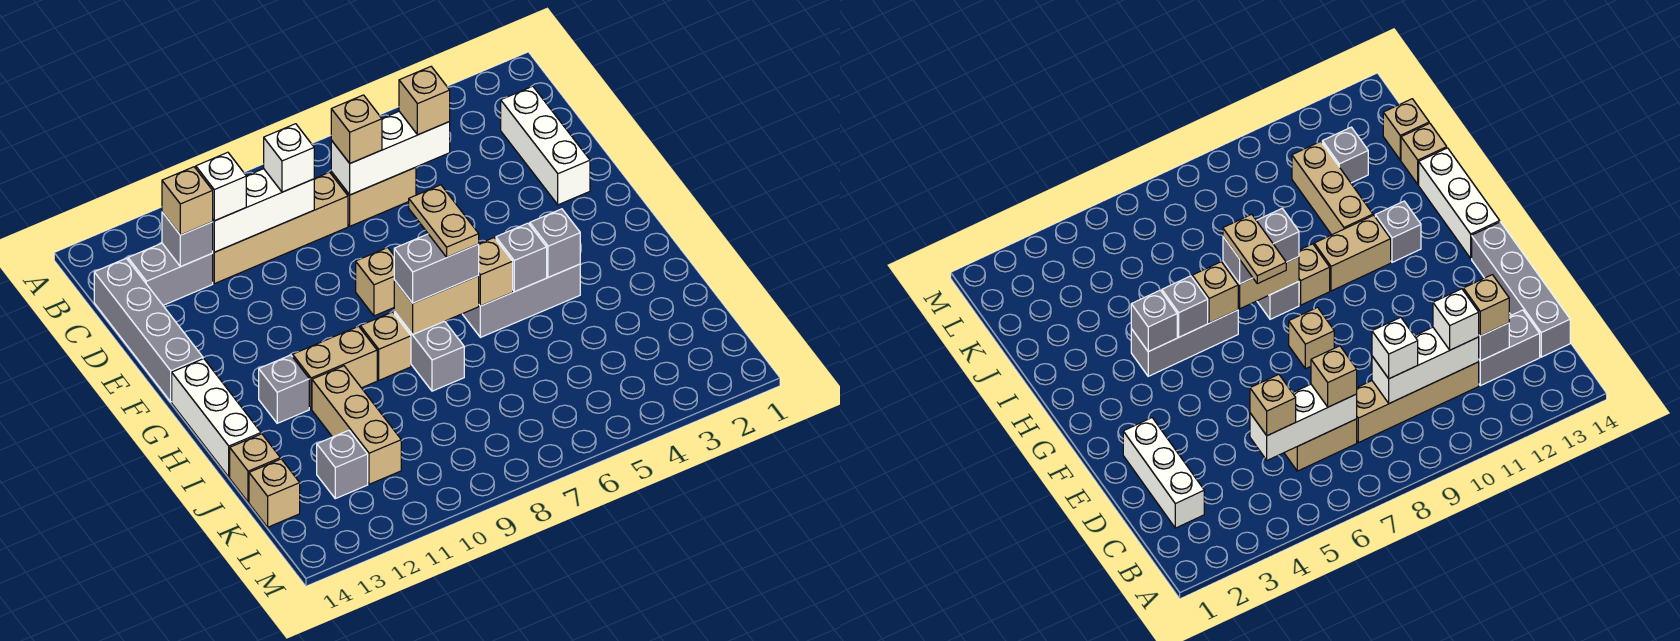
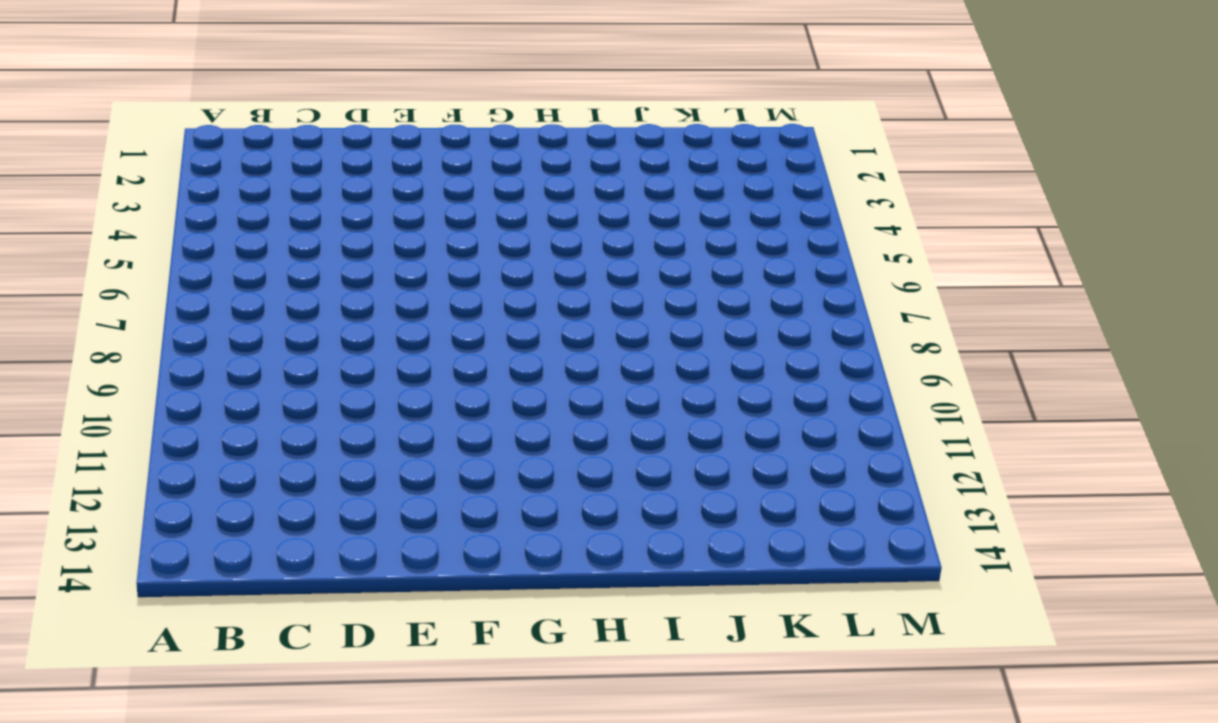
none -> white 1x3 brick [501,86,590,205]
none -> tan 1x2 brick [331,167,416,226]
none -> tan 1x4 brick [212,172,348,284]
none -> grey 1x2 brick [128,243,213,305]

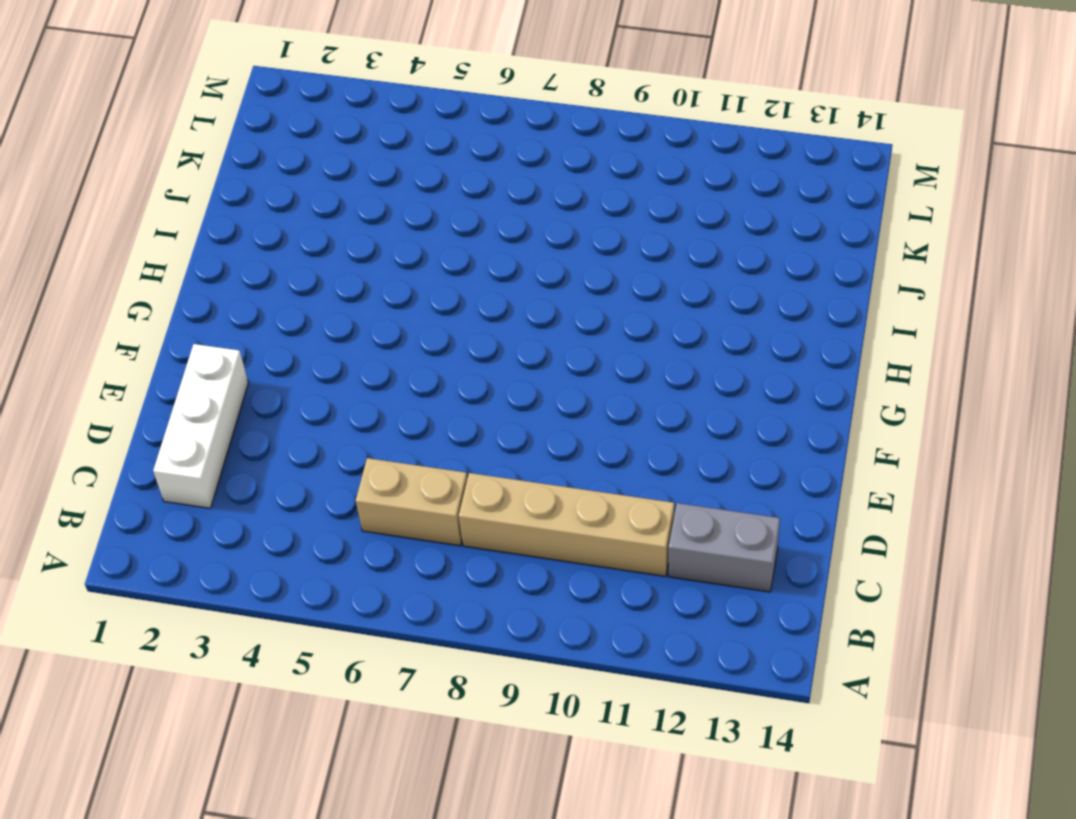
none -> grey 1x4 brick [94,258,203,402]
none -> tan 1x1 brick [356,248,394,316]
none -> white 1x3 brick [172,359,261,477]
none -> grey 1x3 brick [463,264,580,337]

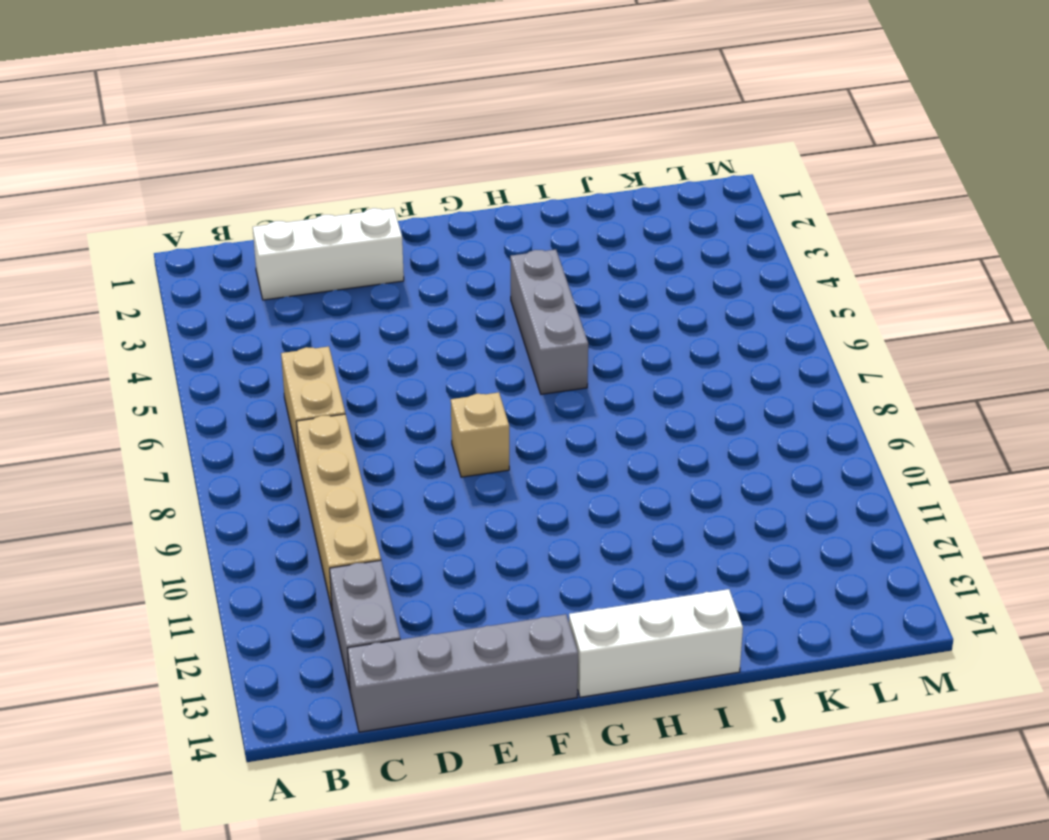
none -> grey 1x2 brick [394,312,464,391]
none -> tan 1x1 brick [360,312,411,380]
none -> tan 1x2 brick [293,326,377,409]
none -> grey 1x1 brick [259,355,309,423]

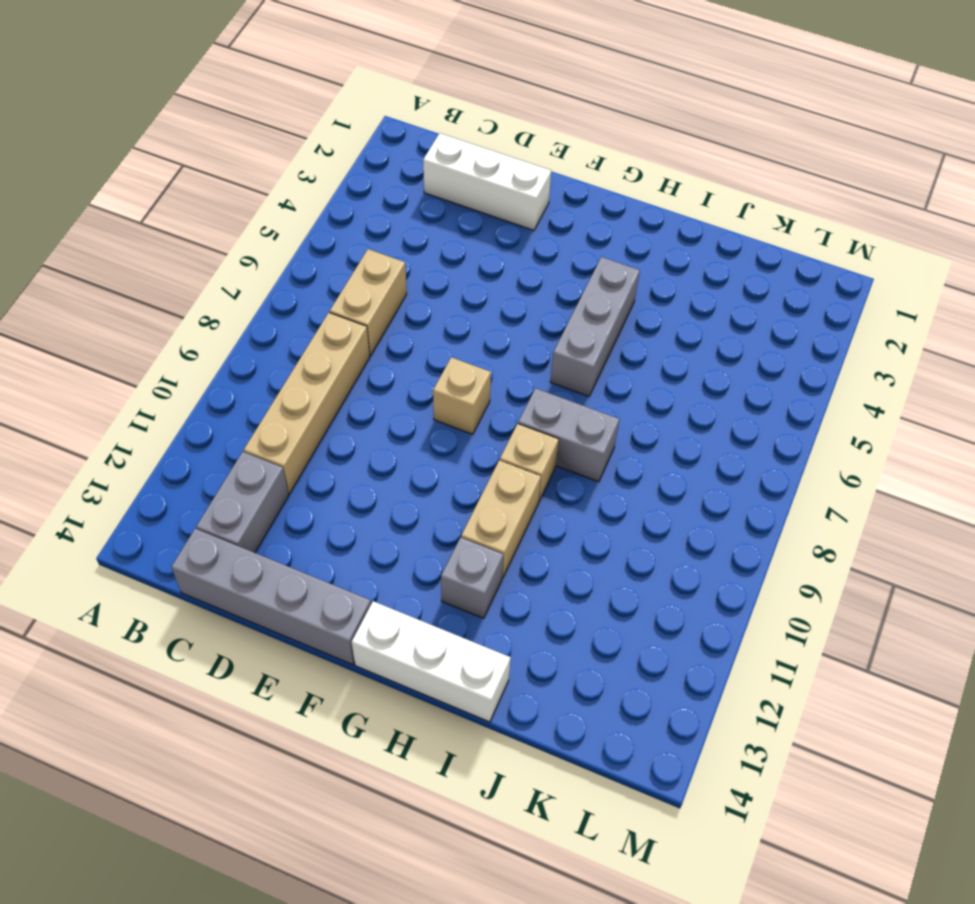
none -> tan 1x3 brick [312,366,401,484]
none -> tan 1x1 brick [230,434,280,502]
none -> grey 1x1 brick [317,430,368,499]
none -> tan 1x1 brick [249,459,300,527]

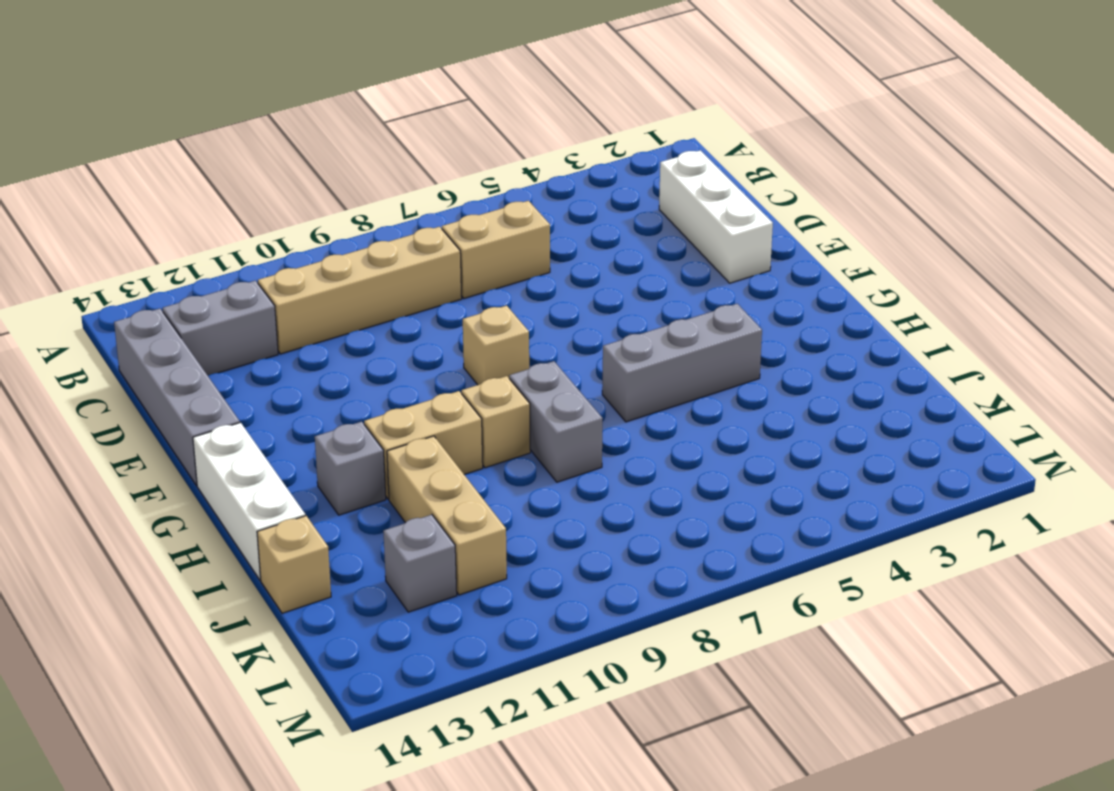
none -> tan 1x1 brick [249,459,300,527]
none -> white 1x3 brick [331,112,450,195]
none -> white 1x3 brick [213,169,314,252]
none -> grey 1x1 brick [162,212,213,267]

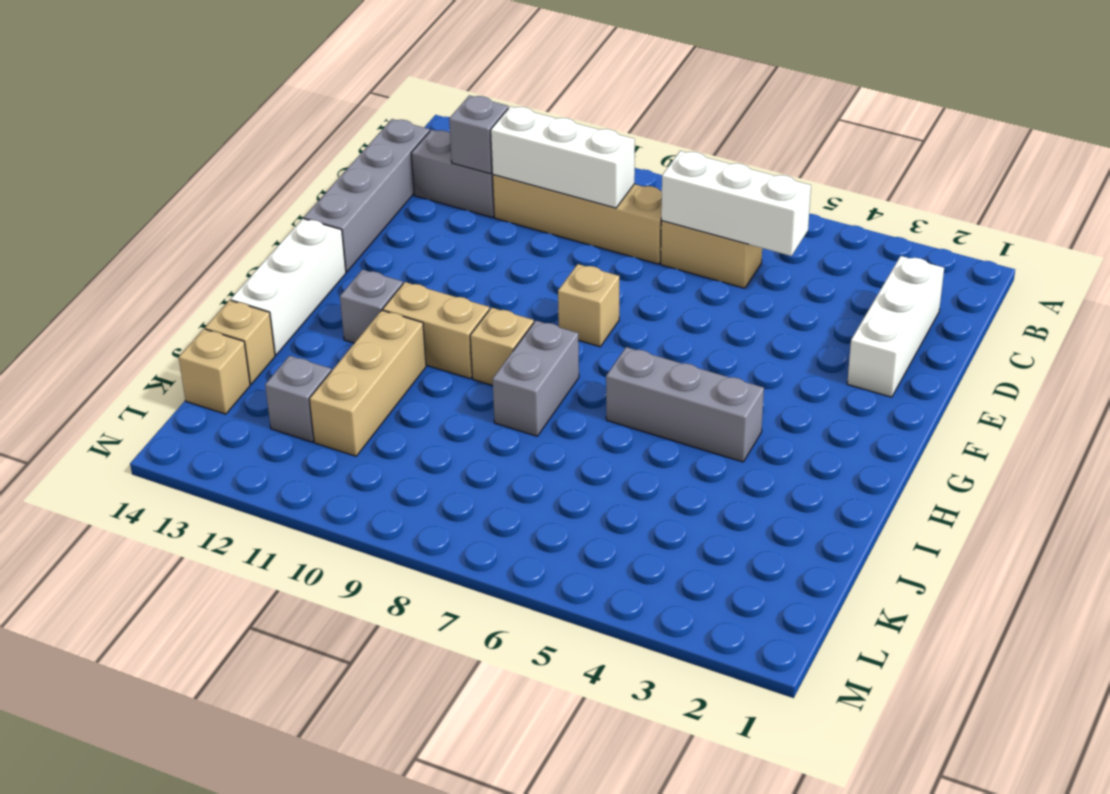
none -> grey 1x1 brick [530,209,580,277]
none -> grey 1x1 brick [496,223,547,292]
none -> tan 1x1 brick [478,238,513,306]
none -> tan 1x2 brick [394,276,479,334]

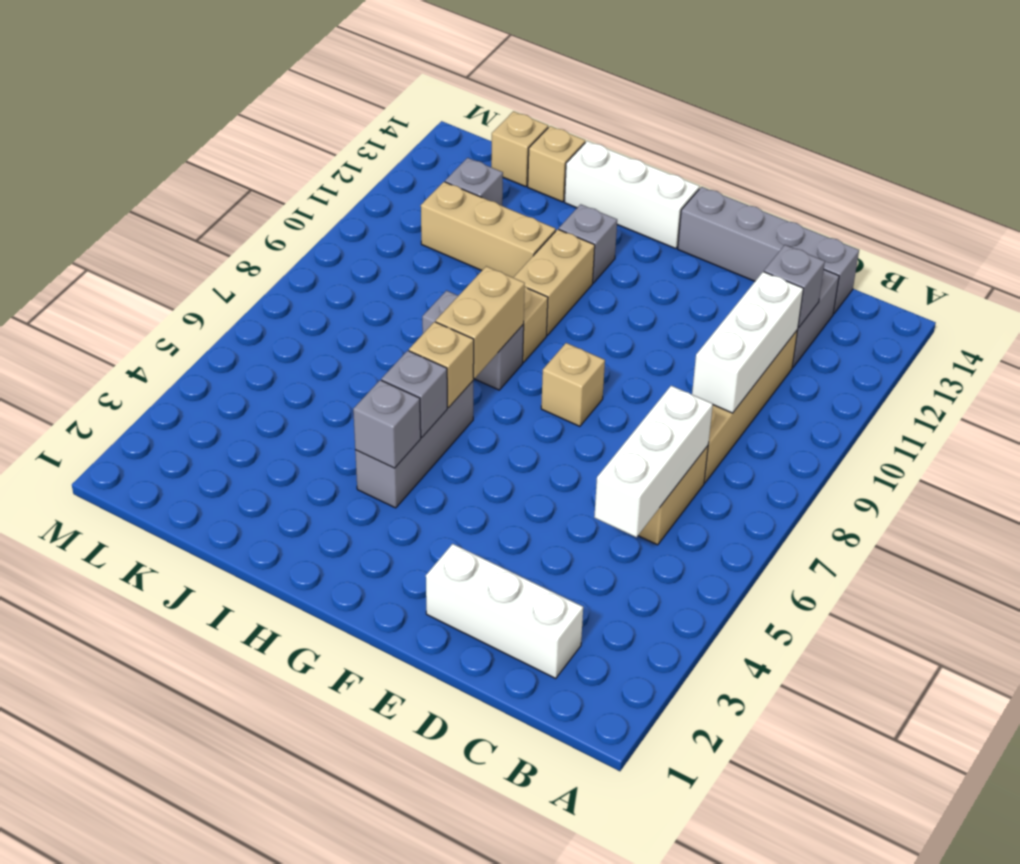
none -> tan 1x1 brick [399,67,450,135]
none -> tan 1x1 brick [331,95,382,163]
none -> white 1x1 brick [264,124,314,192]
none -> white 1x1 brick [196,152,246,221]

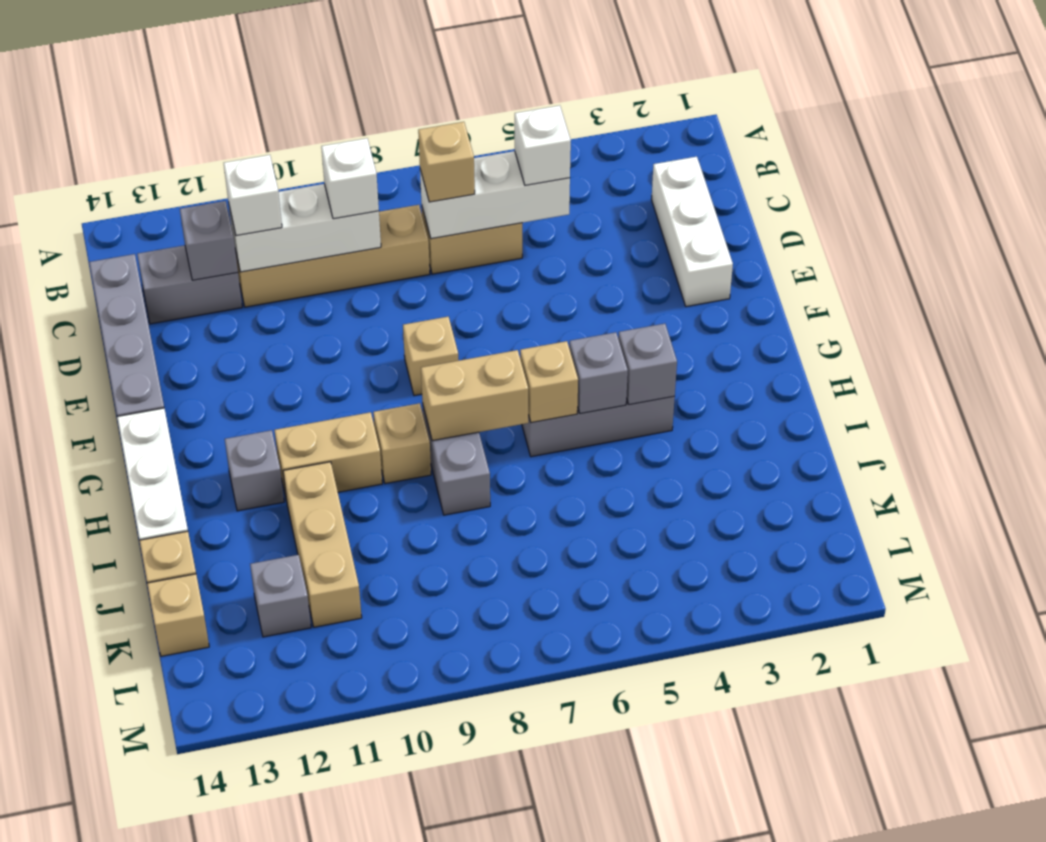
white 1x1 brick [515,105,571,185] -> tan 1x1 brick [399,67,450,135]
none -> tan 1x1 brick [162,167,213,235]
none -> grey 1x2 brick [394,234,479,303]
none -> tan 1x2 plate [409,185,479,257]

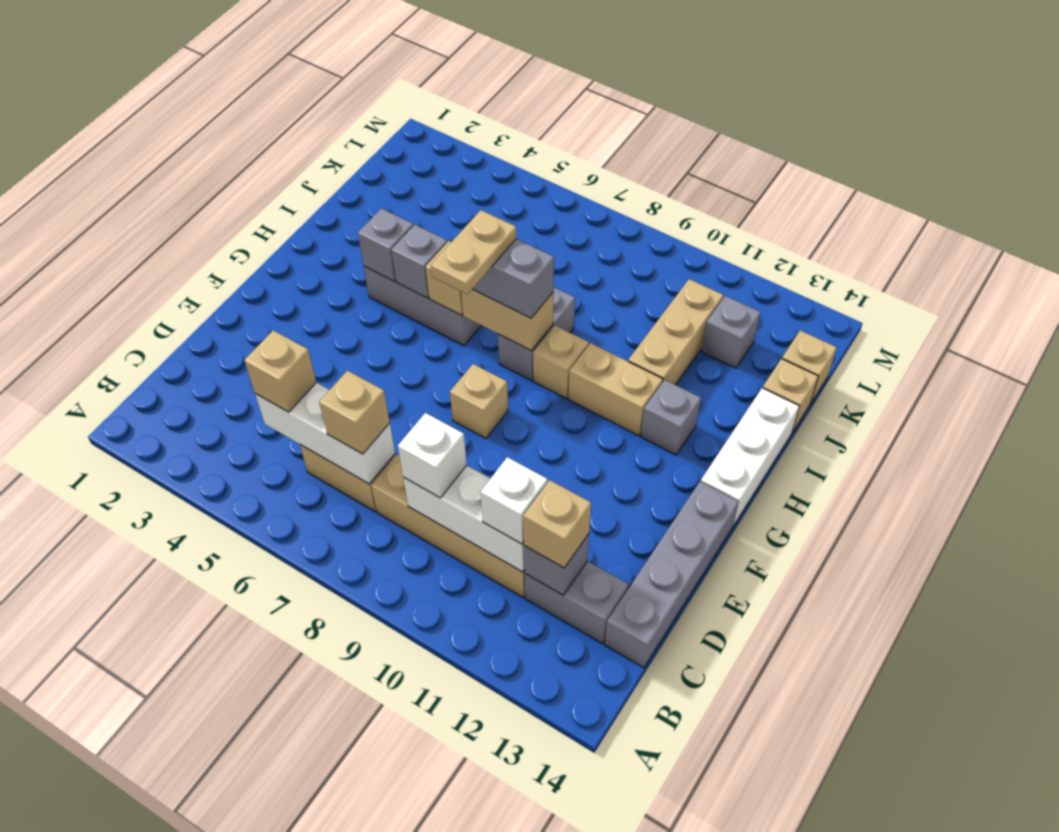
none -> white 1x3 brick [501,86,590,205]

